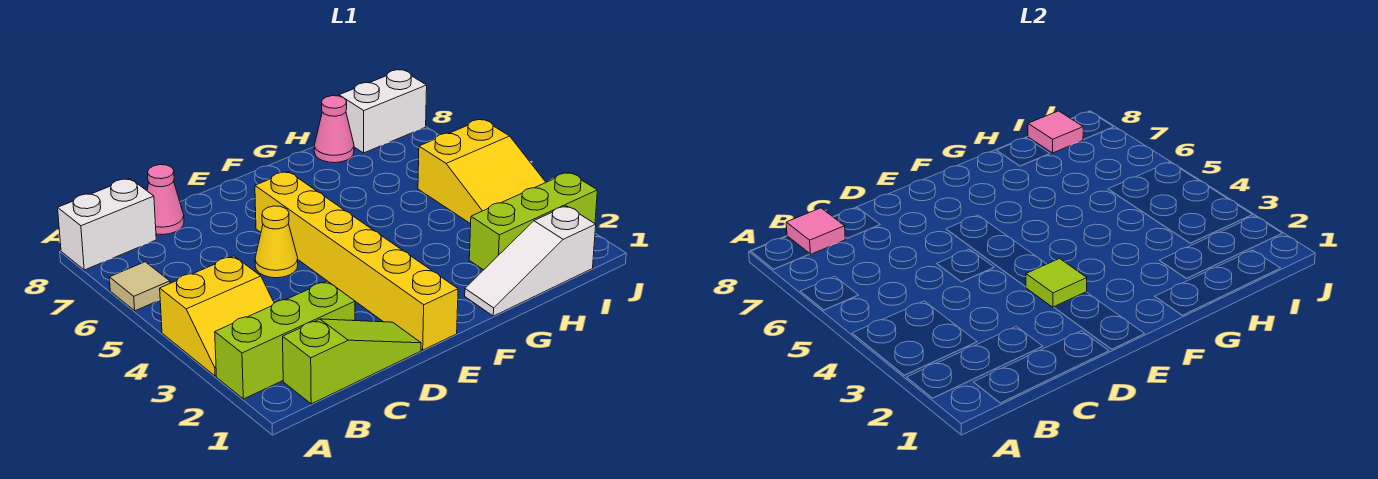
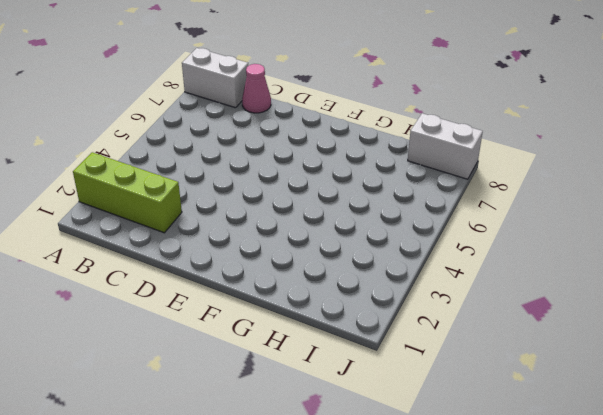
none -> yellow 2x2 slope [160,256,274,376]
none -> tan 1x1 tile [109,262,170,311]
none -> lime 1x3 slope [283,319,421,404]

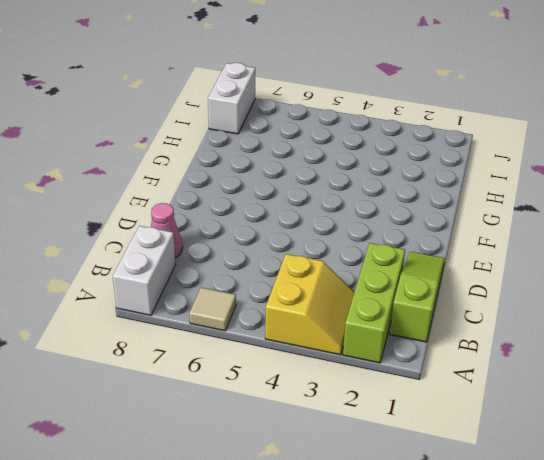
none -> yellow 1x1 cone [255,206,298,278]
none -> yellow 1x6 brick [255,172,458,350]
none -> white 1x3 slope [465,206,596,316]

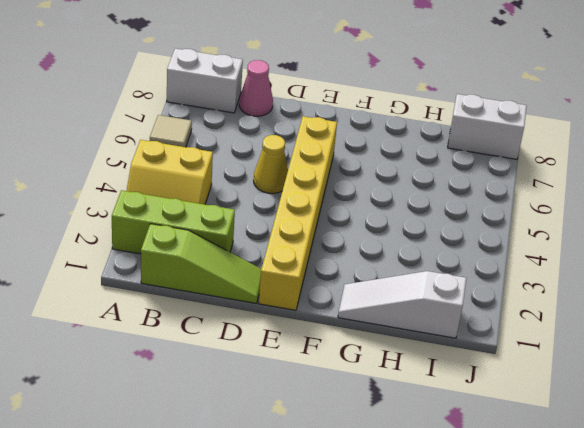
none -> lime 1x3 brick [469,172,597,270]
none -> pink 1x1 cone [314,96,354,163]
none -> yellow 2x3 slope [418,119,546,224]

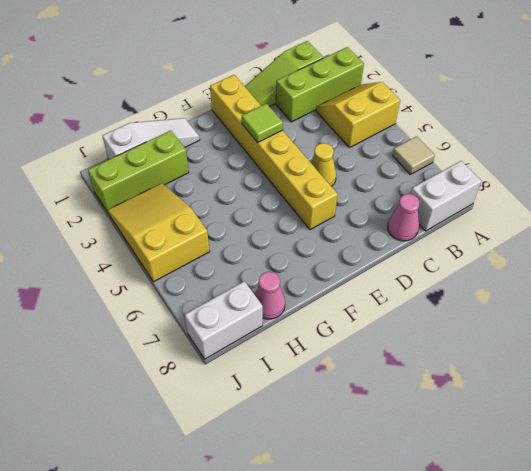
none -> pink 1x1 tile [786,208,845,254]
none -> pink 1x1 tile [1028,111,1083,153]

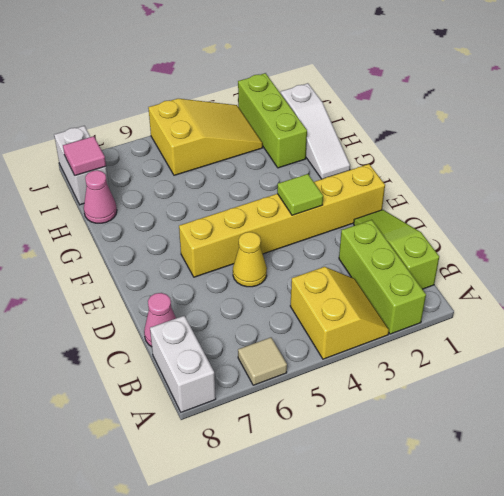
none -> pink 1x1 tile [786,208,845,254]

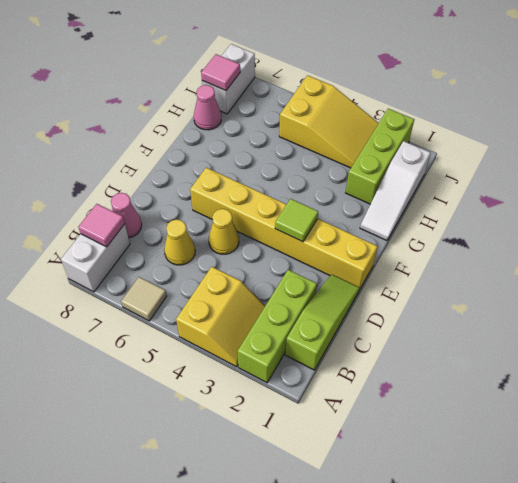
yellow 1x1 cone [164,220,195,265] -> none

